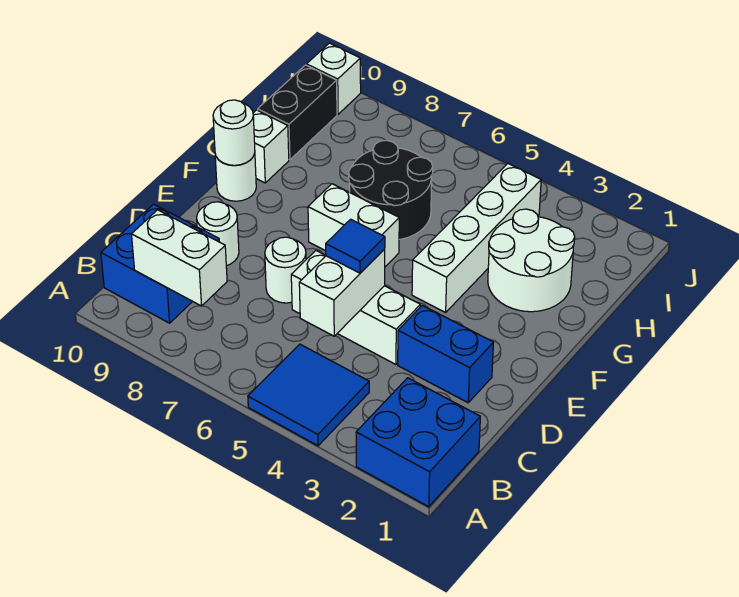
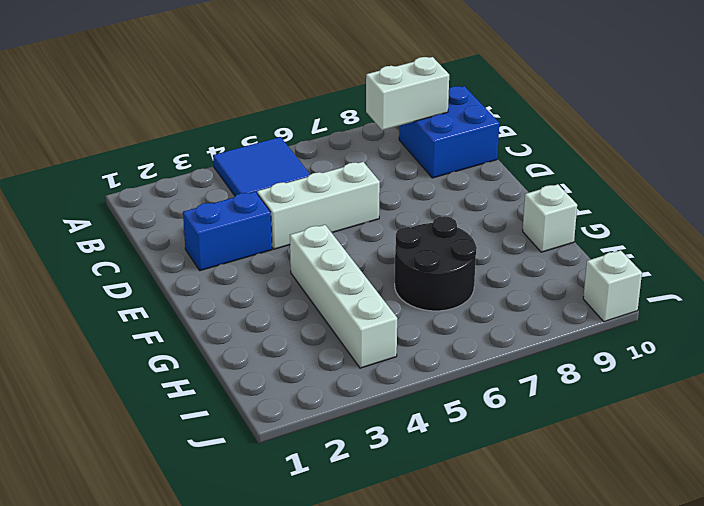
none -> blue 2x2 brick [356,378,480,507]
none -> white 1x1 round brick [265,237,306,303]
none -> white 1x1 round brick [197,202,239,266]

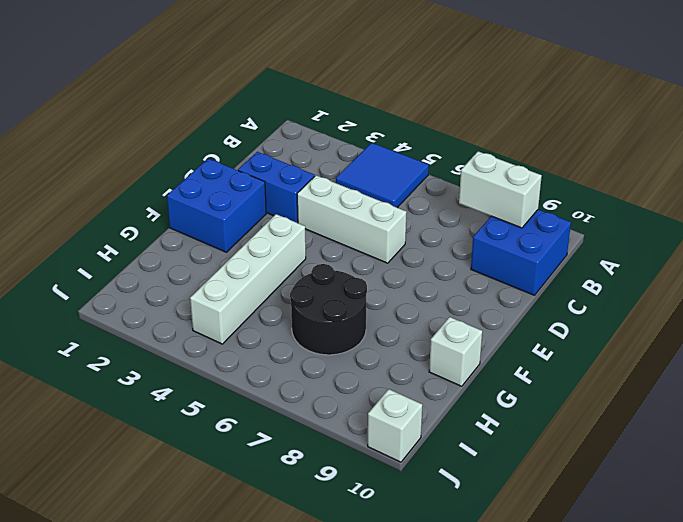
blue 2x2 brick [167,159,266,252] -> blue 2x2 brick moved to [356,378,480,507]
none -> white 1x1 round brick [265,237,306,303]
none -> white 1x1 round brick [197,202,239,266]
none -> white 1x2 brick [308,184,399,267]

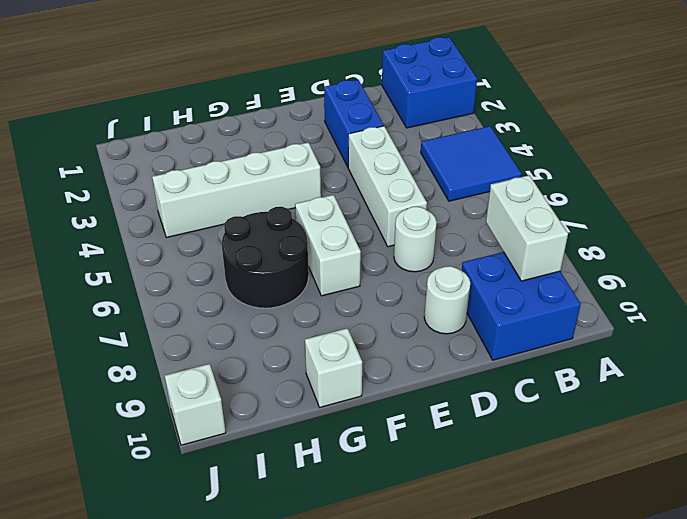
none -> white 1x1 round brick [215,153,256,201]
none -> white 2x2 round brick [488,209,575,312]
none -> black 1x2 brick [258,65,337,160]

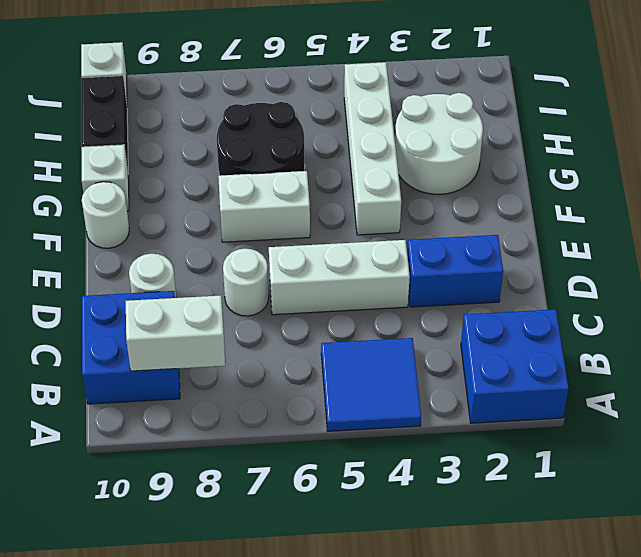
none -> white 1x2 brick [299,249,385,336]
none -> white 1x1 round brick [213,100,255,165]
none -> blue 1x1 tile [326,219,385,273]

